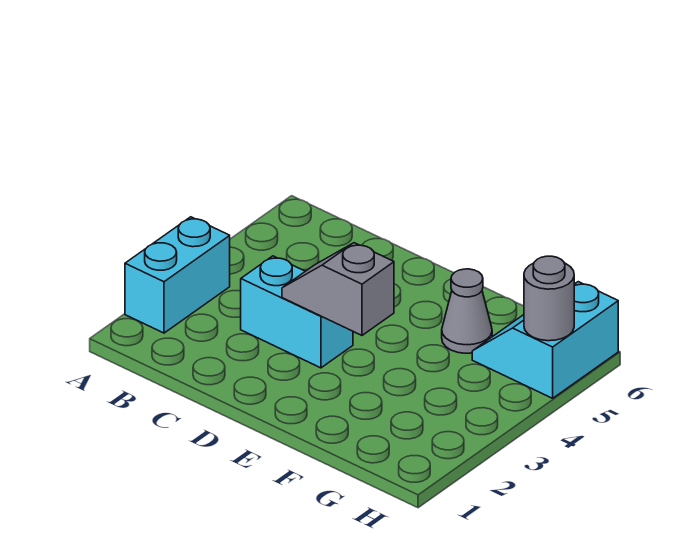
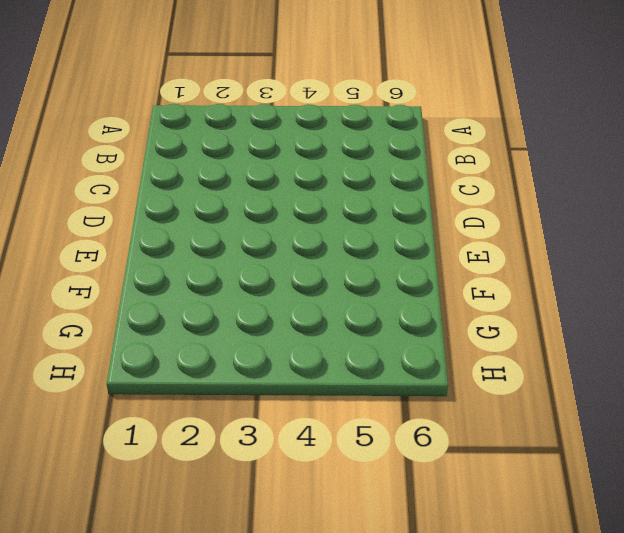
none -> cyan 1x2 brick [125,217,230,333]
none -> cyan 1x2 brick [241,256,353,368]

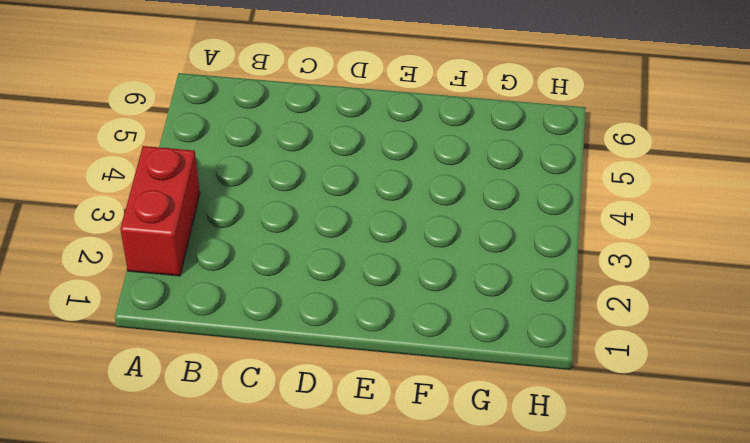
red 1x2 brick [120,146,200,276] -> cyan 1x2 brick [125,217,230,333]
none -> cyan 1x2 brick [241,256,353,368]
none -> grey 1x1 cone [442,269,492,353]

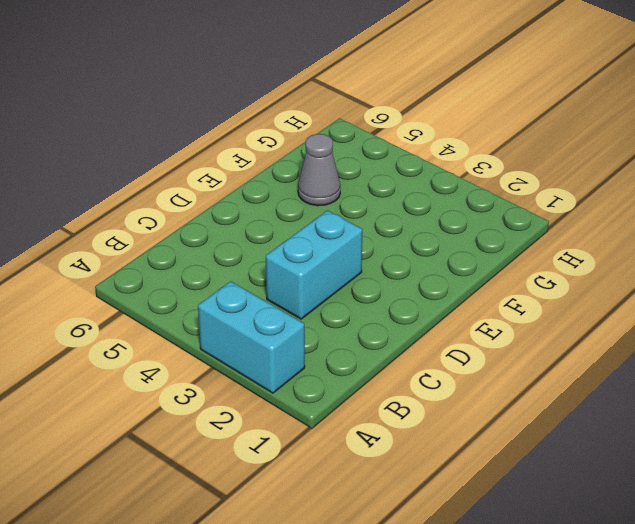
none -> cyan 2x2 slope [472,282,618,398]
none -> grey 1x2 slope [282,243,394,335]

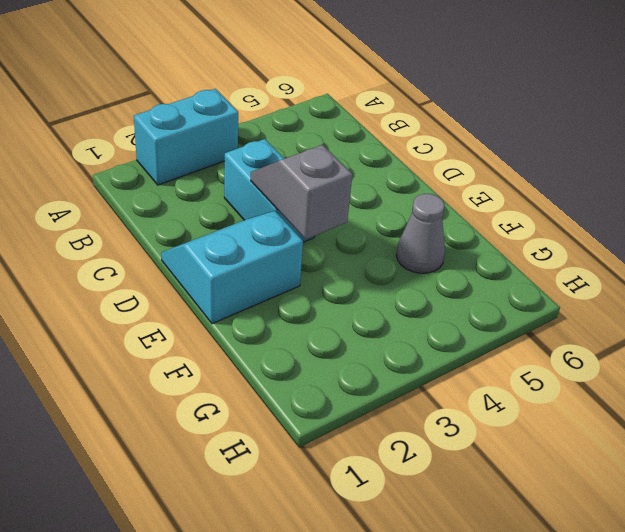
cyan 2x2 slope [161,211,303,324] -> cyan 2x2 slope moved to [472,282,618,398]
none -> grey 1x1 round brick [524,256,574,341]

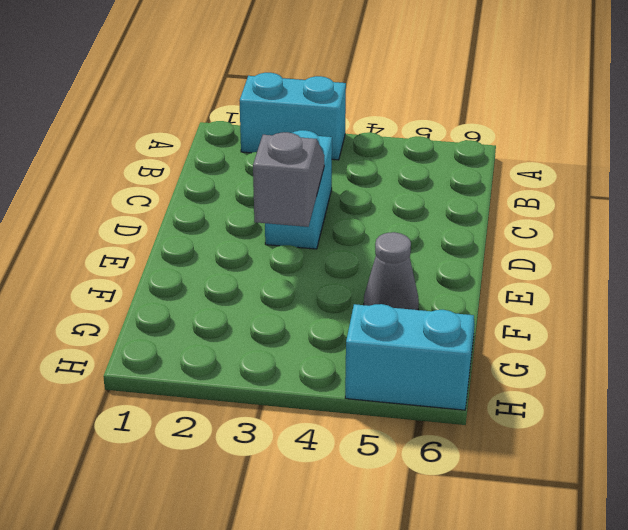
none -> grey 1x1 round brick [524,256,574,341]

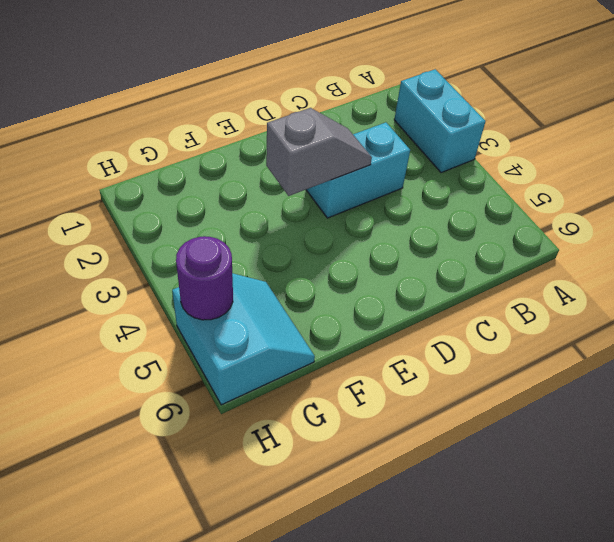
purple 1x1 round brick [176,236,233,320] -> grey 1x1 round brick [524,256,574,341]
none -> grey 1x1 cone [442,269,492,353]

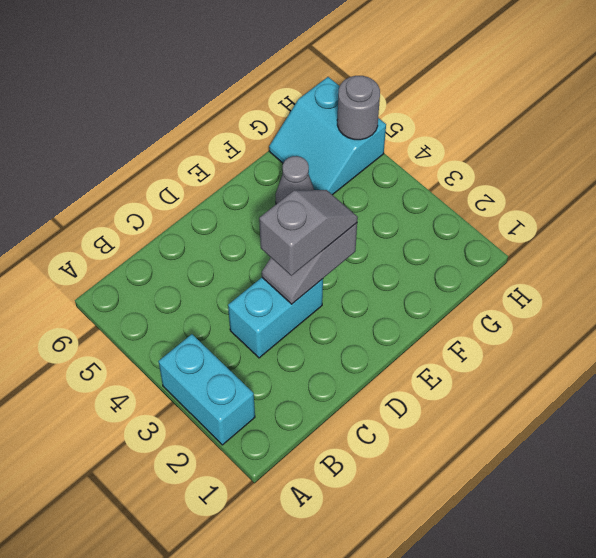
grey 1x2 slope [259,190,358,276] -> none

